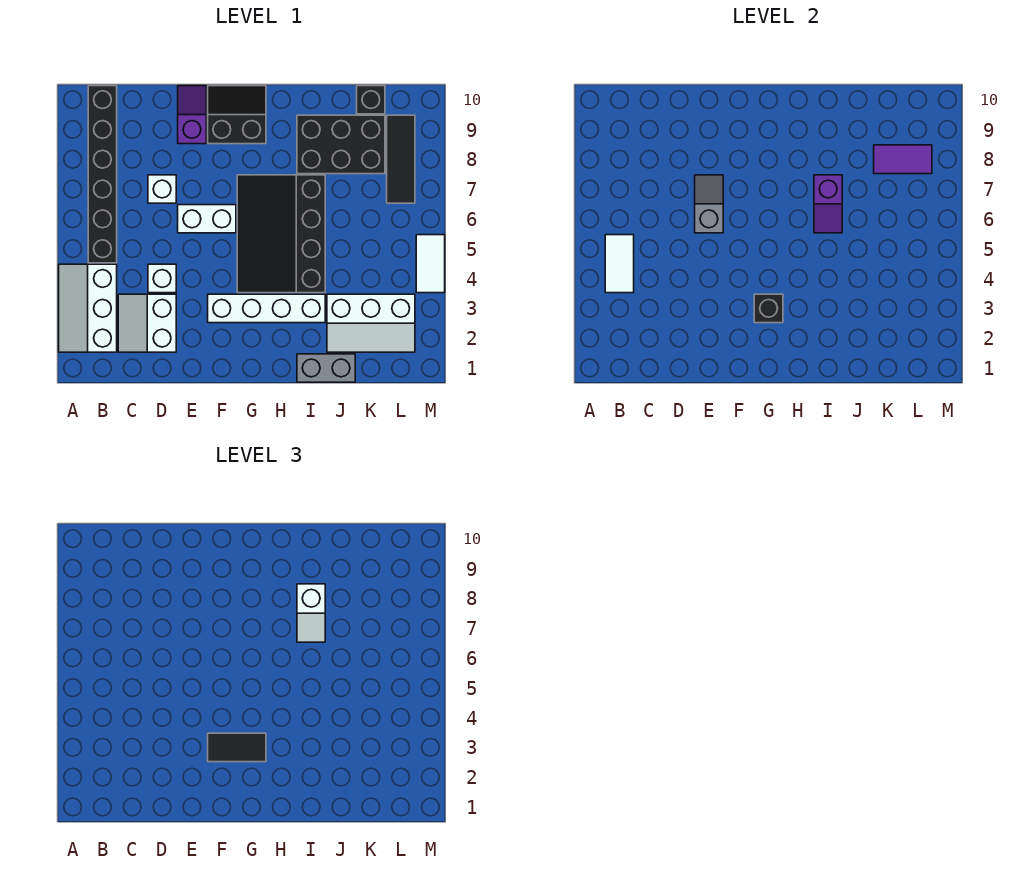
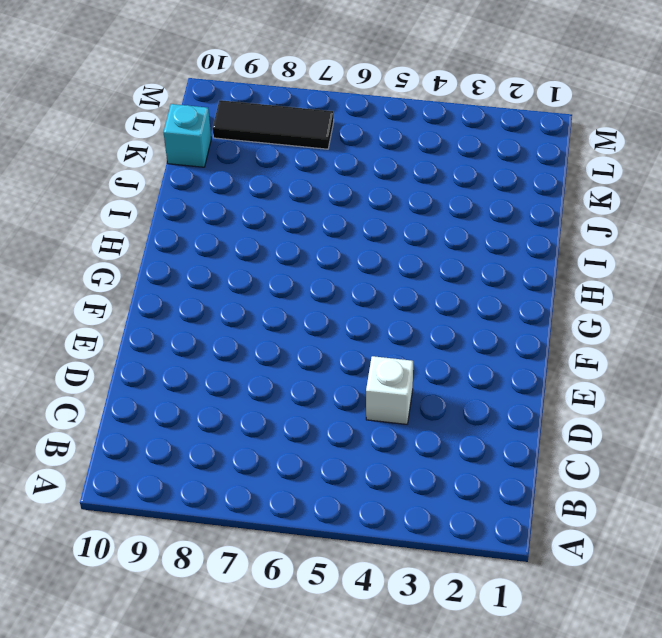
cyan 1x1 brick [164,104,211,167] -> black 1x1 brick [357,86,385,114]
none -> white 2x3 slope [59,264,117,352]
none -> black 1x6 brick [88,86,117,263]
none -> white 2x2 slope [118,294,176,352]

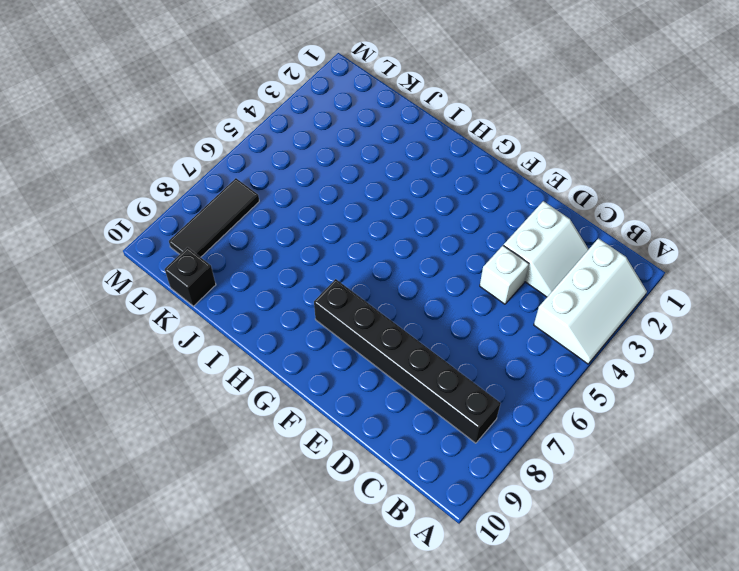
black 1x6 brick [314,279,501,443] -> black 1x6 brick turned to [88,86,117,263]
none -> white 1x1 brick [148,175,176,203]
none -> white 1x2 brick [178,205,236,233]
none -> purple 1x2 slope [178,86,206,144]

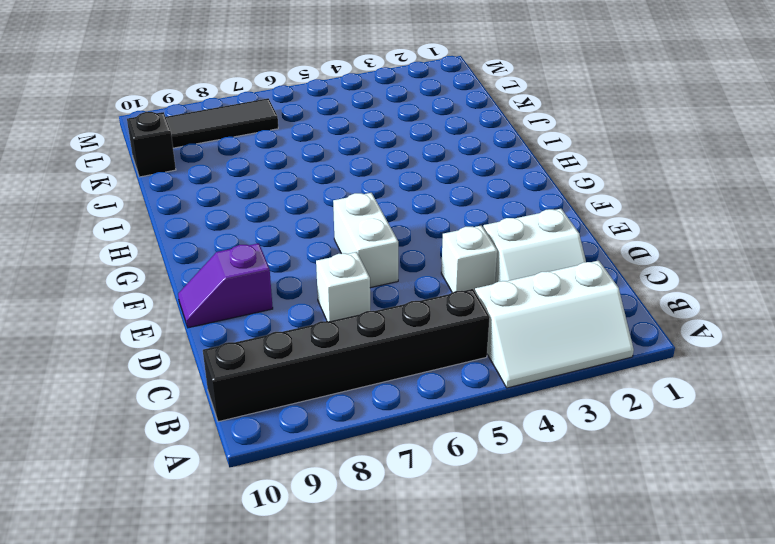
none -> white 1x4 brick [208,294,325,323]
none -> black 2x2 slope [208,86,266,144]
none -> black 3x4 slope [237,175,325,293]

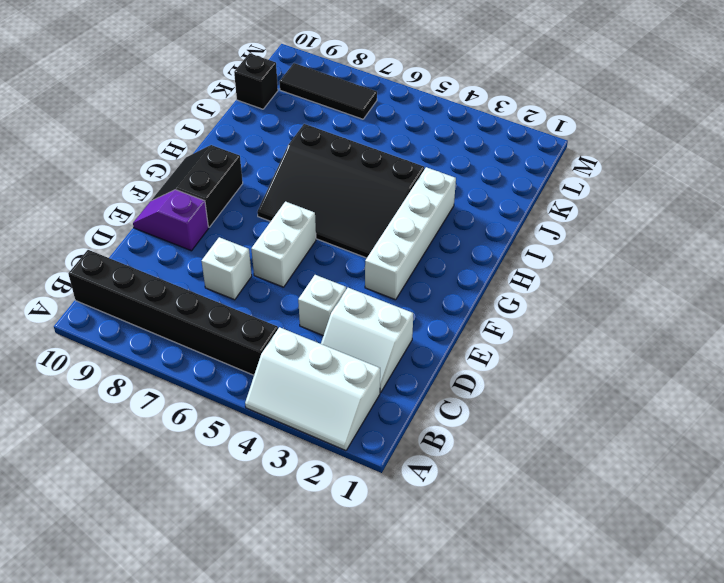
none -> grey 1x2 brick [297,354,355,382]
none -> black 2x3 brick [297,115,385,174]
none -> white 2x3 slope [327,294,415,352]

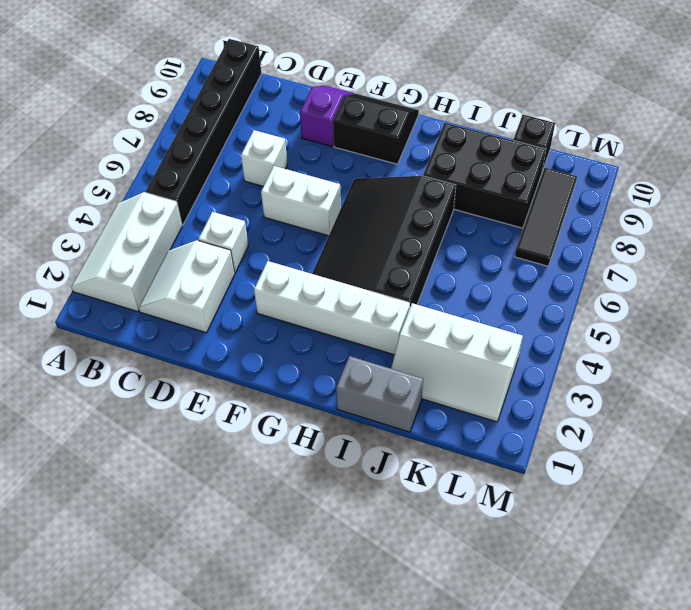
none -> white 1x2 tile [416,235,445,293]
none -> white 1x2 tile [605,235,634,293]
none -> grey 1x2 slope [695,175,723,233]

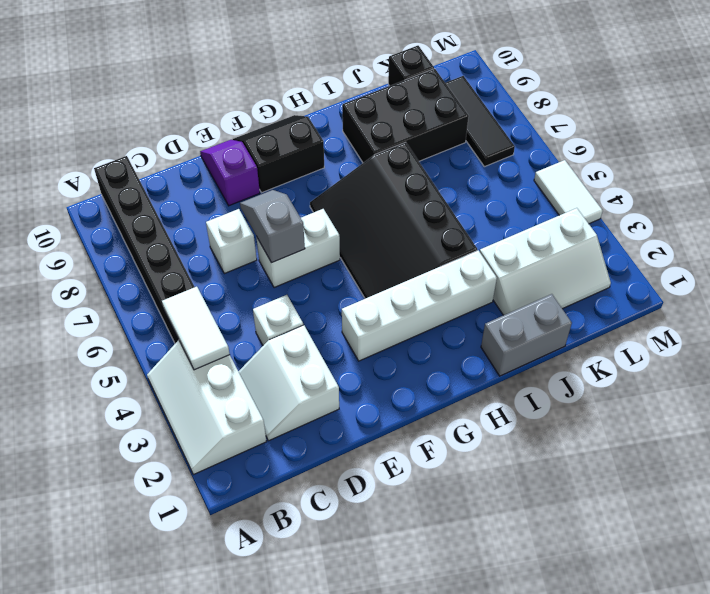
none -> black 1x1 brick [754,294,783,323]
none -> purple 1x2 slope [814,175,842,233]
none -> purple 1x2 tile [874,145,932,174]

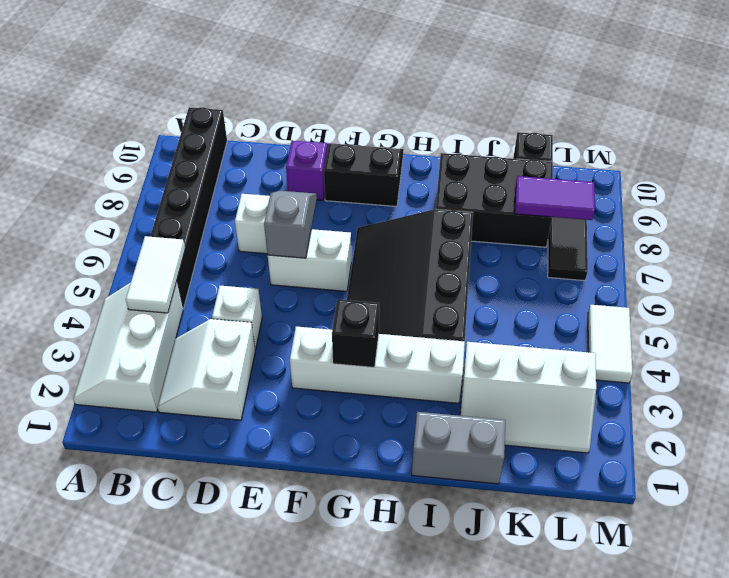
none -> purple 1x2 slope [814,175,842,233]
none -> black 1x2 tile [208,733,266,762]
none -> white 1x2 slope [297,584,325,642]

